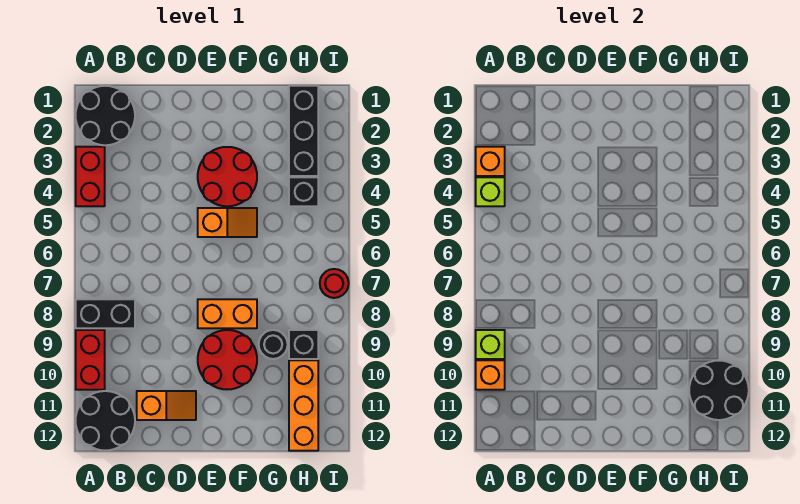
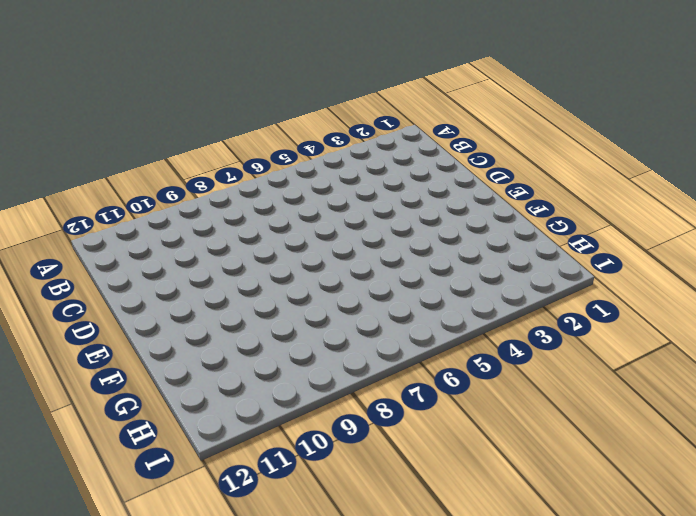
none -> black 2x2 round brick [76,86,135,145]
none -> red 1x2 brick [76,147,105,206]
none -> black 1x2 brick [76,299,135,328]

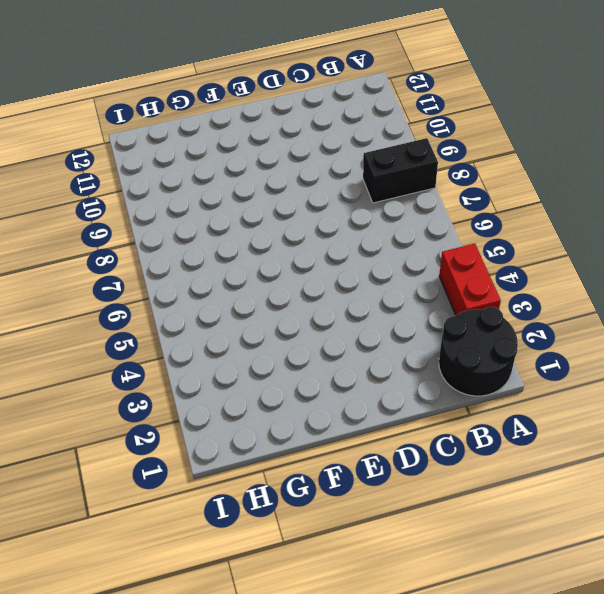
none -> red 1x2 brick [76,330,105,390]
none -> black 2x2 round brick [76,391,135,451]
none -> orange 1x2 slope [137,391,196,420]

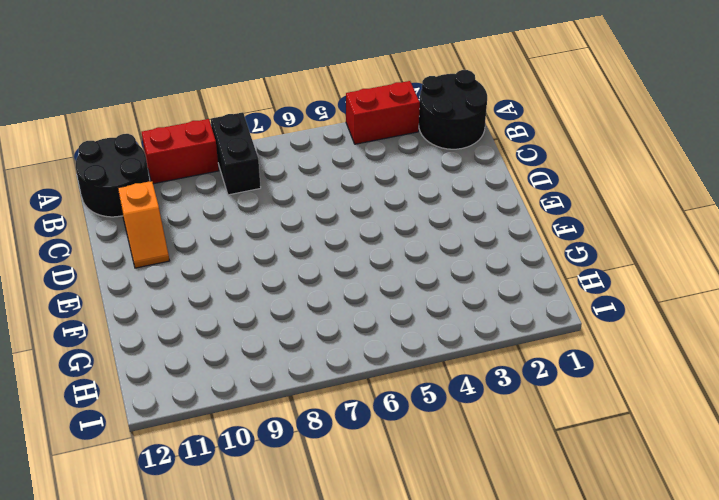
none -> red 2x2 round brick [198,147,257,206]
none -> orange 1x2 slope [198,208,257,237]
none -> orange 1x2 brick [198,299,257,328]

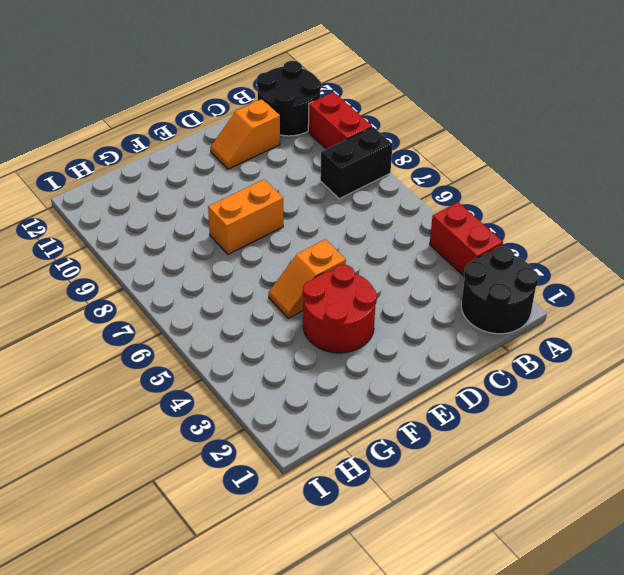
none -> red 2x2 round brick [198,330,257,390]
none -> black 1x1 round brick [259,330,288,359]
none -> black 1x3 brick [289,86,318,176]

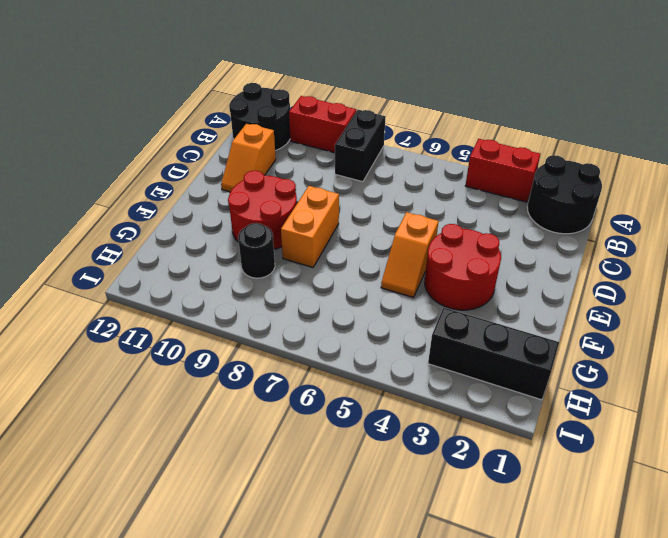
none -> black 1x1 brick [289,177,318,206]
none -> black 1x1 brick [289,330,318,359]
none -> orange 1x3 brick [289,360,318,451]

